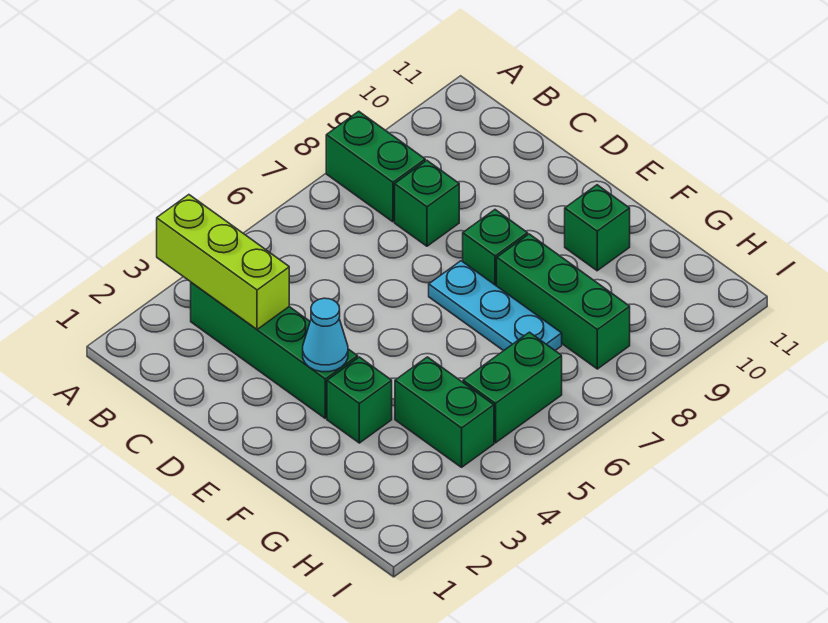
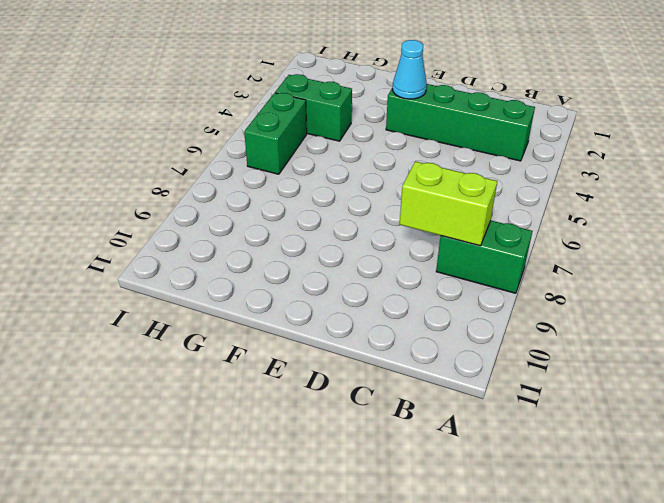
lime 1x2 brick [400,161,497,246] -> none
none -> green 1x1 brick [395,161,459,246]
none -> cyan 1x3 plate [429,261,562,351]
none -> green 1x1 brick [463,210,528,286]

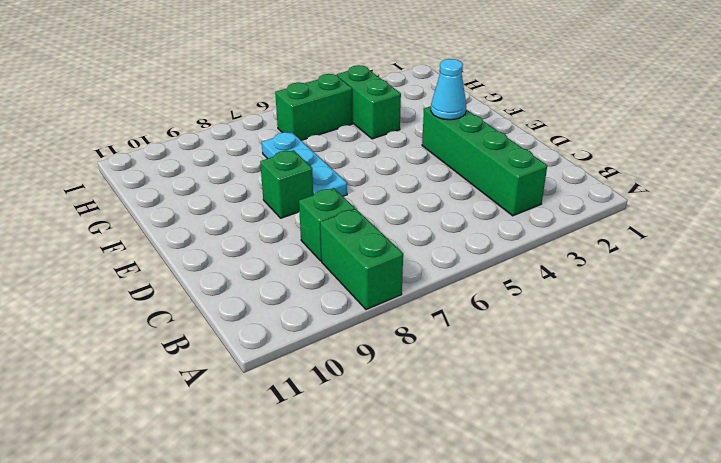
none -> green 1x1 brick [327,357,392,443]
none -> green 1x3 brick [497,234,630,369]
none -> green 1x1 brick [565,185,630,271]

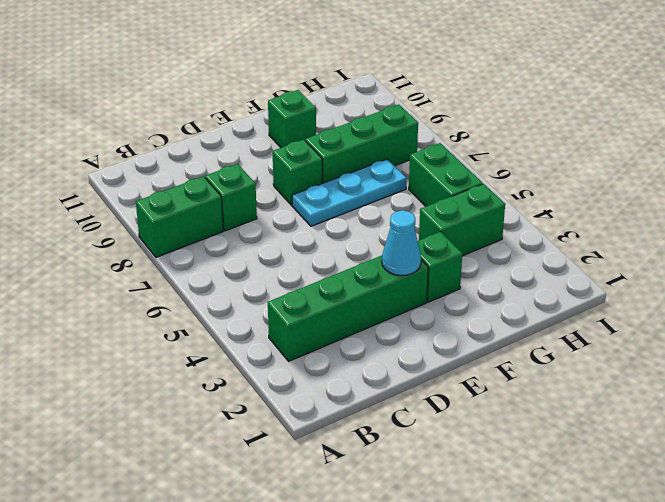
none -> lime 1x3 brick [157,195,289,329]

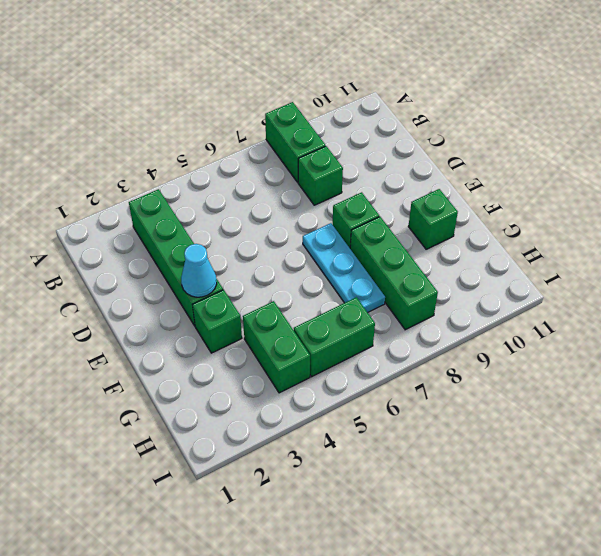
none -> lime 1x3 brick [157,195,289,329]

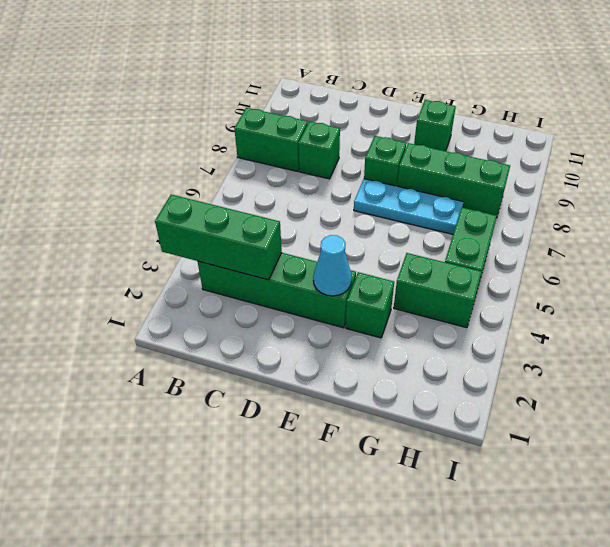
green 1x3 brick [155,195,282,280] -> lime 1x3 brick [157,195,289,329]

